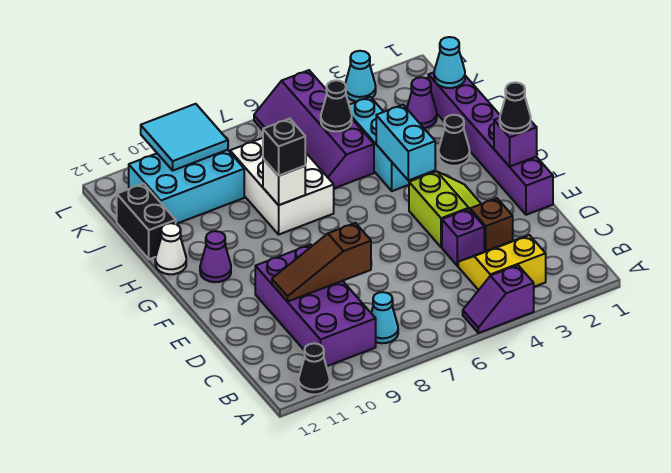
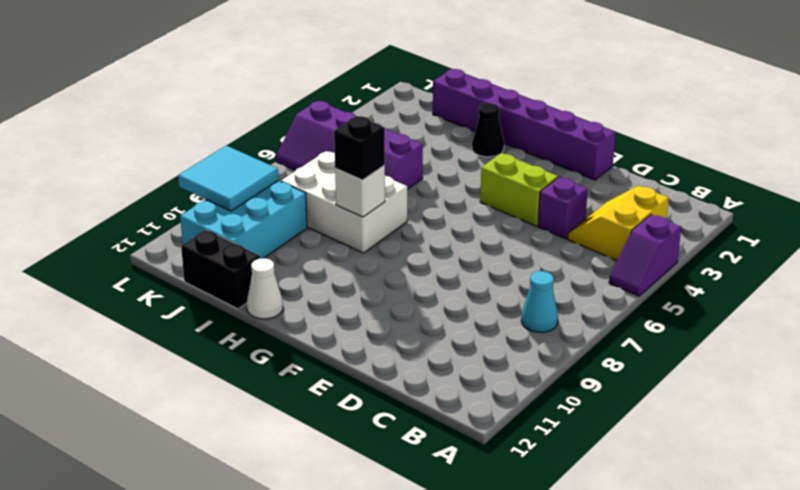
none -> black 1x1 cone [299,343,330,394]
none -> purple 2x4 brick [255,245,376,366]
none -> brown 1x1 brick [470,198,513,252]

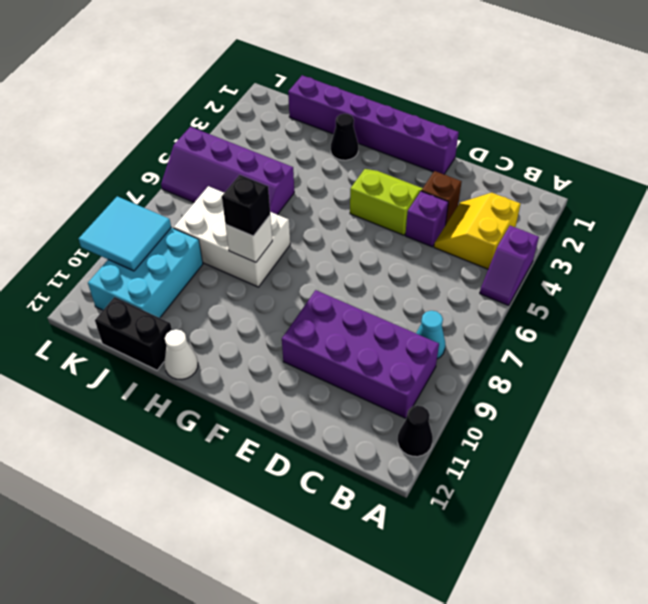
none -> purple 1x1 cone [200,231,231,282]
none -> cyan 1x3 brick [349,97,419,191]
none -> purple 1x1 cone [407,77,437,128]

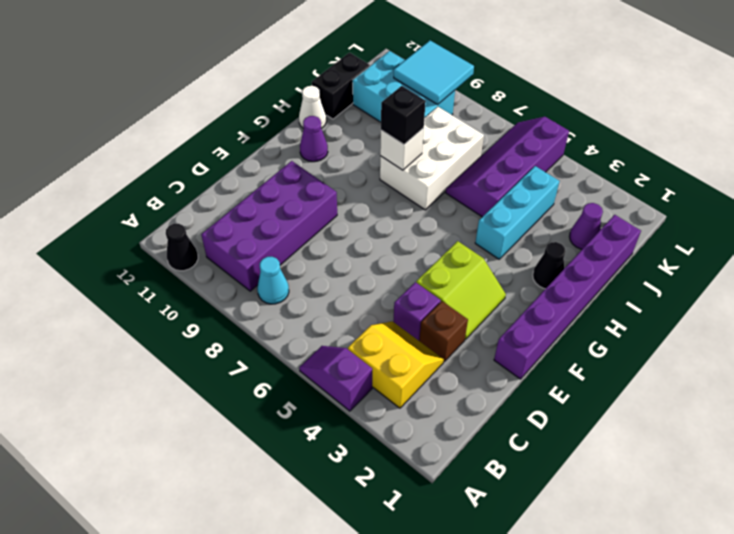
none -> cyan 1x1 cone [345,51,376,101]
none -> brown 1x3 slope [272,223,371,302]
none -> purple 1x1 brick [494,118,537,167]

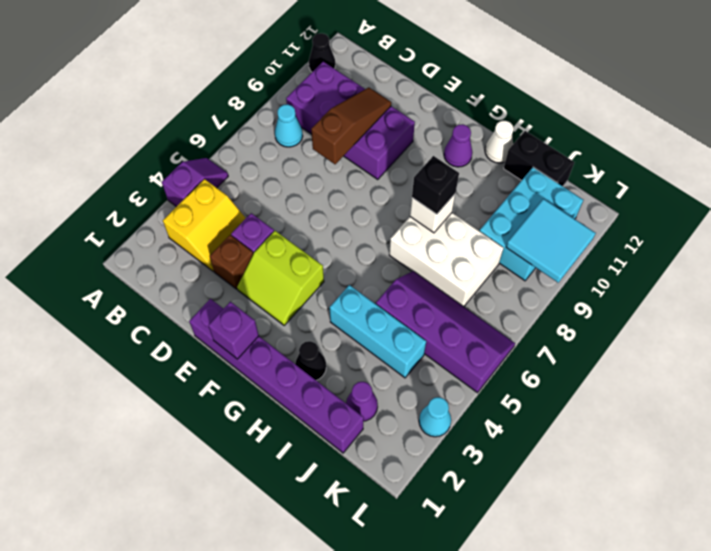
none -> cyan 1x2 brick [376,105,435,180]
none -> cyan 1x1 cone [434,37,465,88]
none -> black 1x1 cone [321,80,352,131]

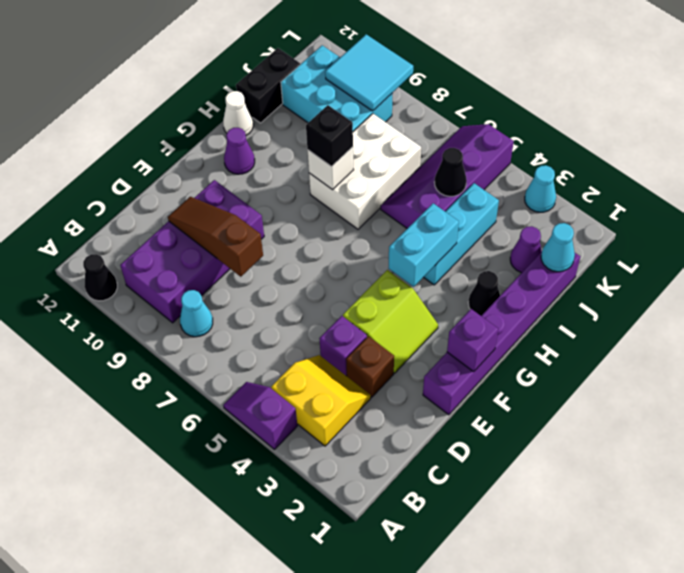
none -> black 1x1 cone [500,82,531,133]

